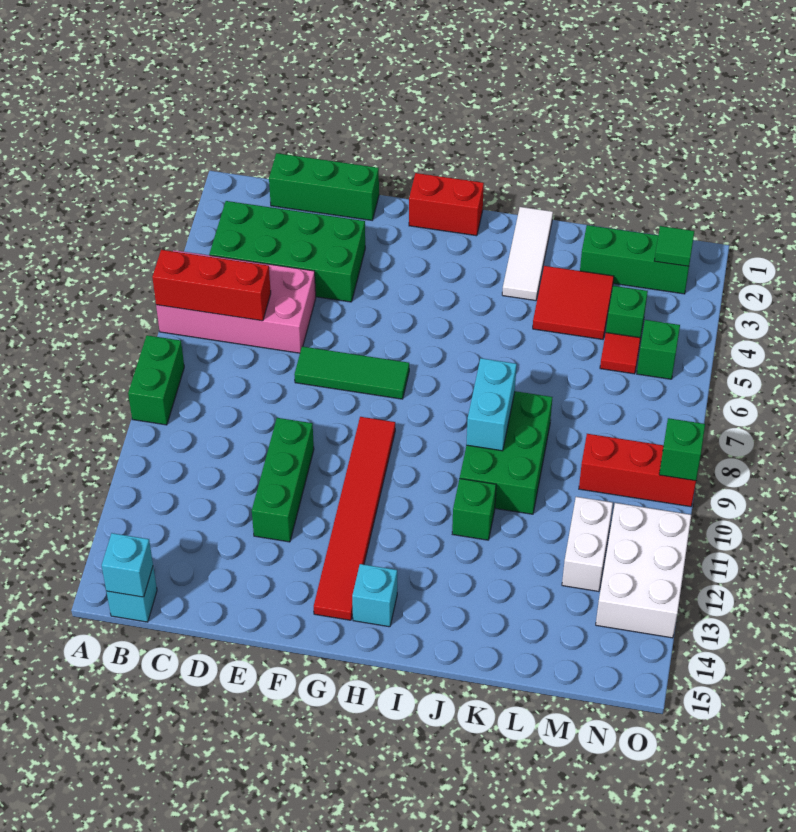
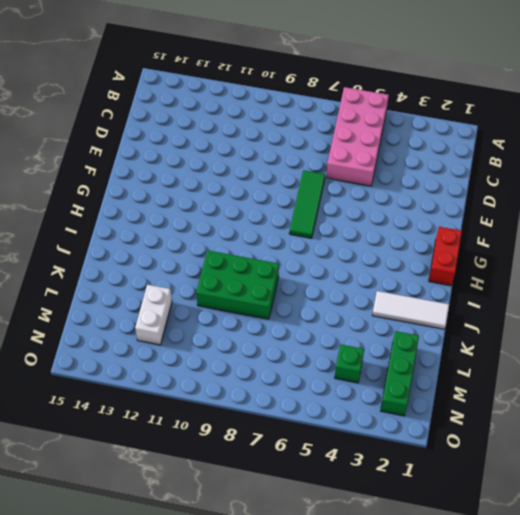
white 1x2 brick [135,285,172,345] -> white 1x2 brick turned to [562,497,613,592]
none -> green 1x2 brick [128,335,184,425]
none -> green 2x4 brick [209,201,365,302]
none -> cyan 1x1 brick [106,567,157,622]

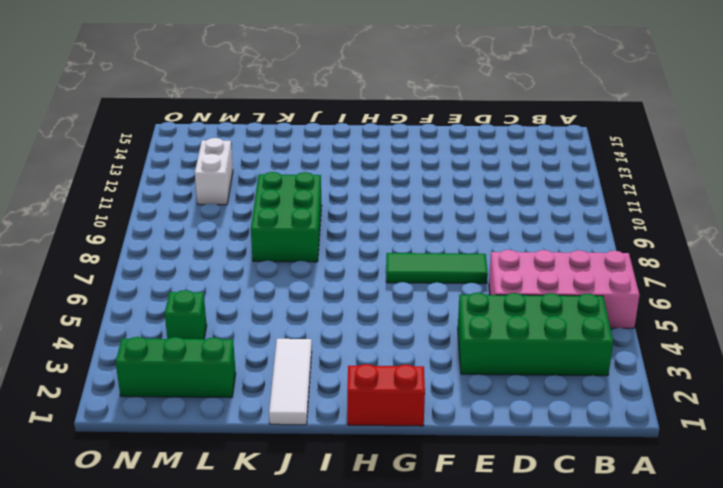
none -> green 1x2 brick [128,335,184,425]
none -> cyan 1x1 brick [106,567,157,622]
none -> green 1x3 brick [269,153,379,220]

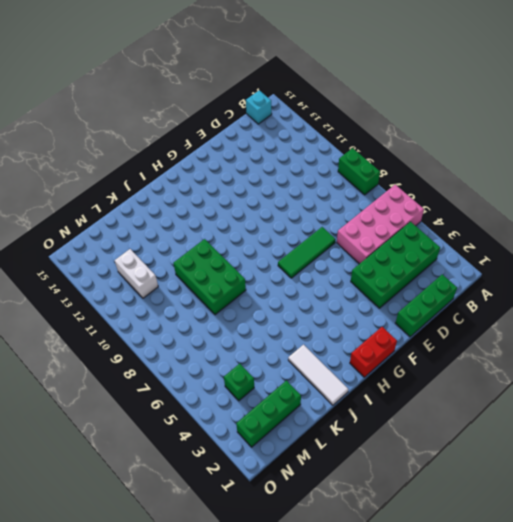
none -> green 1x3 brick [252,418,314,542]
none -> red 1x6 tile [314,417,395,620]
none -> cyan 1x1 brick [352,564,397,627]

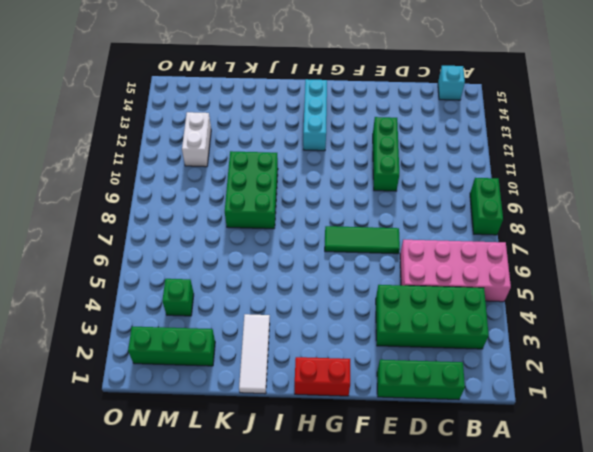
cyan 1x3 brick [303,79,327,151] -> cyan 1x1 brick [352,564,397,627]
none -> red 1x6 tile [314,417,395,620]
none -> green 1x1 brick [452,479,496,540]
none -> red 2x2 tile [533,266,614,339]

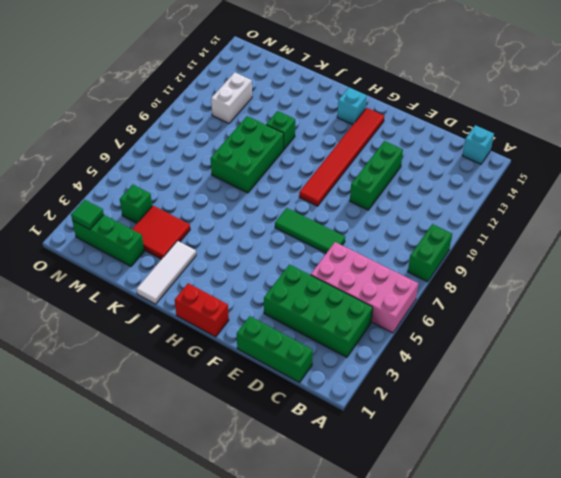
none -> red 1x1 tile [600,333,641,374]
none -> red 1x3 brick [579,434,696,507]
none -> green 1x1 brick [637,320,680,379]

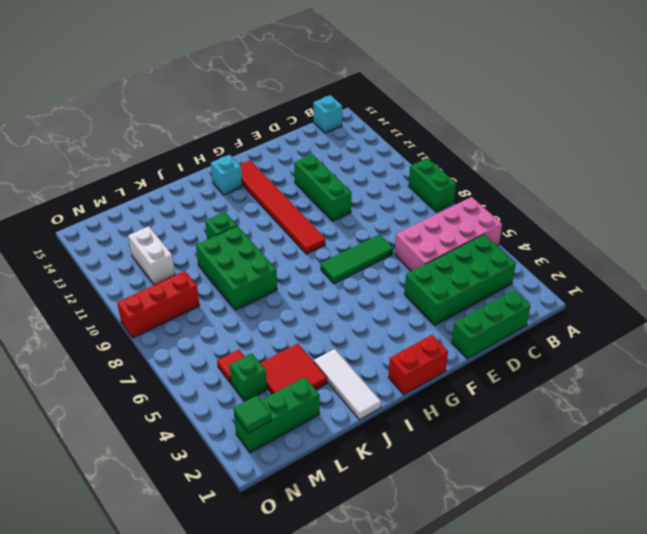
none -> green 1x1 brick [637,320,680,379]
none -> white 2x3 brick [596,503,691,638]
none -> red 1x3 brick [152,250,271,321]

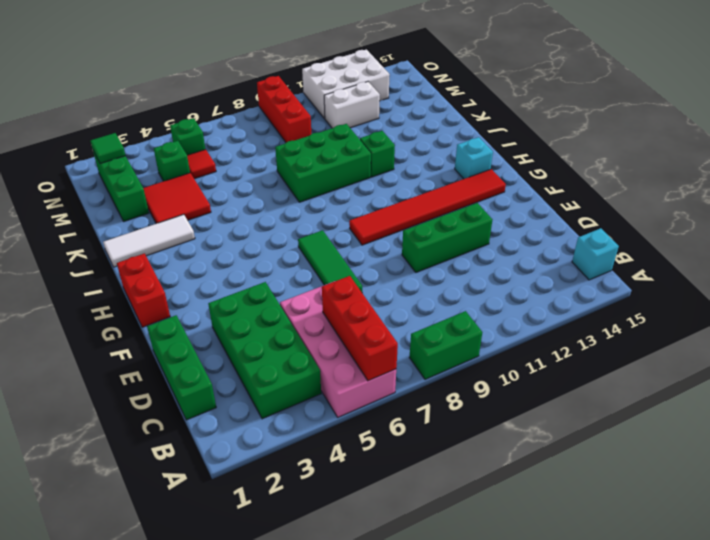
none -> cyan 1x1 brick [102,533,153,597]
none -> cyan 1x2 brick [466,358,517,451]
none -> green 1x1 brick [659,418,705,481]

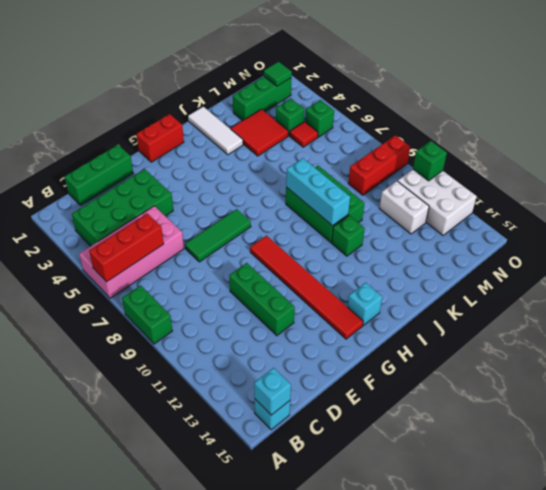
cyan 1x3 brick [286,158,350,226] -> cyan 1x2 brick [466,358,517,451]
green 1x1 brick [413,141,447,181] -> green 1x1 brick moved to [659,418,705,481]

